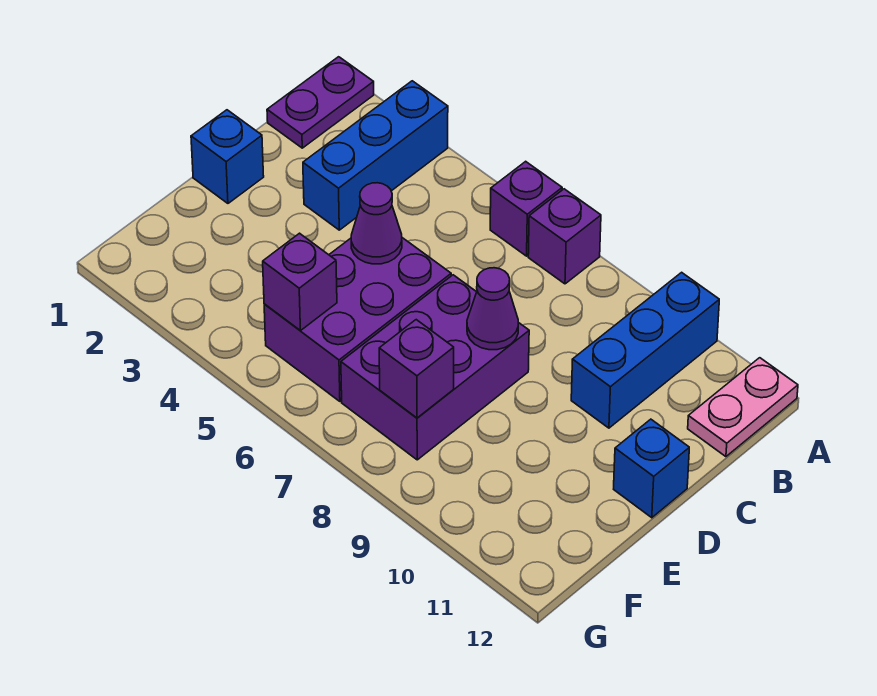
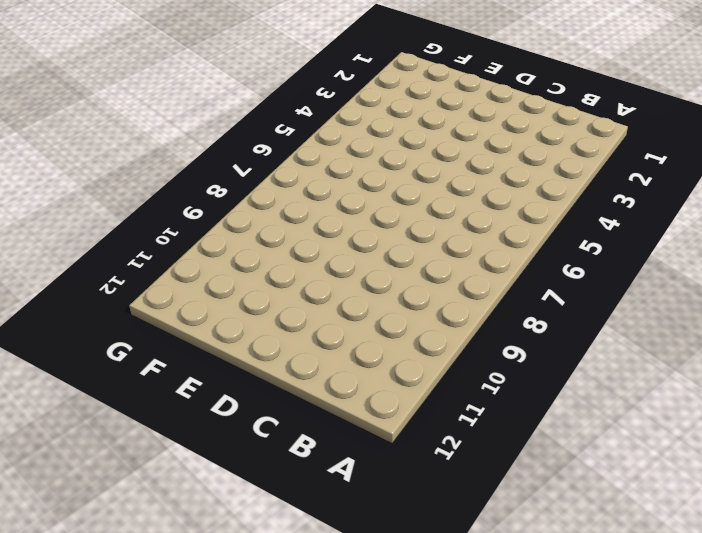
none -> purple 1x2 plate [267,57,374,148]
none -> blue 1x3 brick [303,81,448,230]
none -> purple 1x1 brick [490,161,562,256]

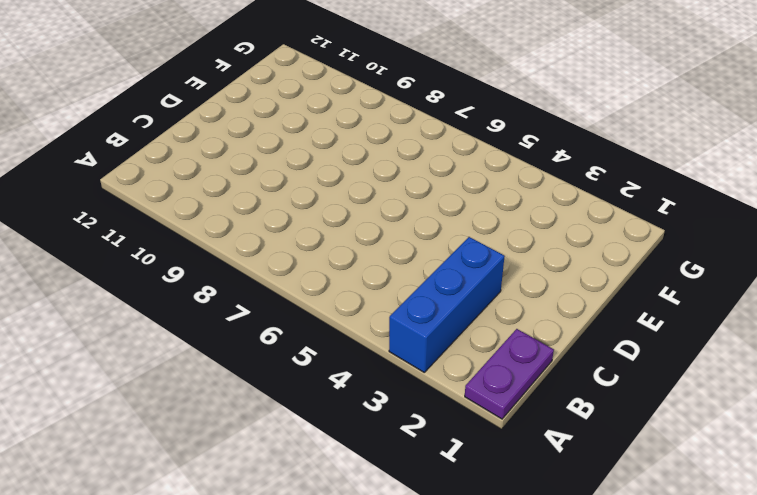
none -> purple 1x1 brick [490,161,562,256]
none -> purple 1x1 brick [528,189,601,284]
none -> blue 1x3 brick [571,272,719,428]

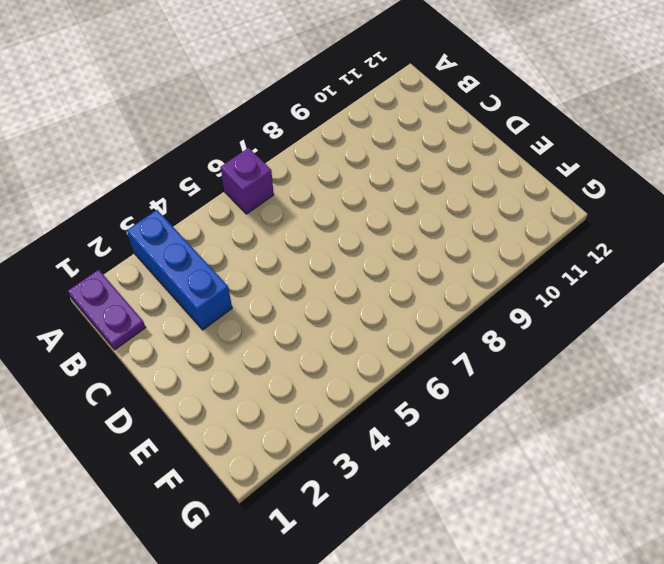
none -> purple 1x1 brick [528,189,601,284]
none -> blue 1x3 brick [571,272,719,428]
none -> pink 1x2 plate [688,358,798,457]

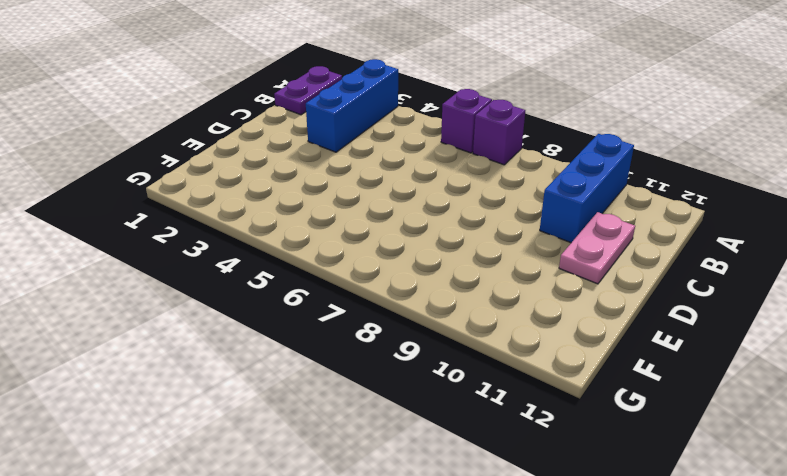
pink 1x2 plate [559,212,635,284] -> pink 1x2 plate moved to [688,358,798,457]
none -> blue 1x1 brick [191,110,264,203]
none -> purple 2x3 brick [264,238,451,401]
none -> purple 2x3 brick [341,275,529,460]

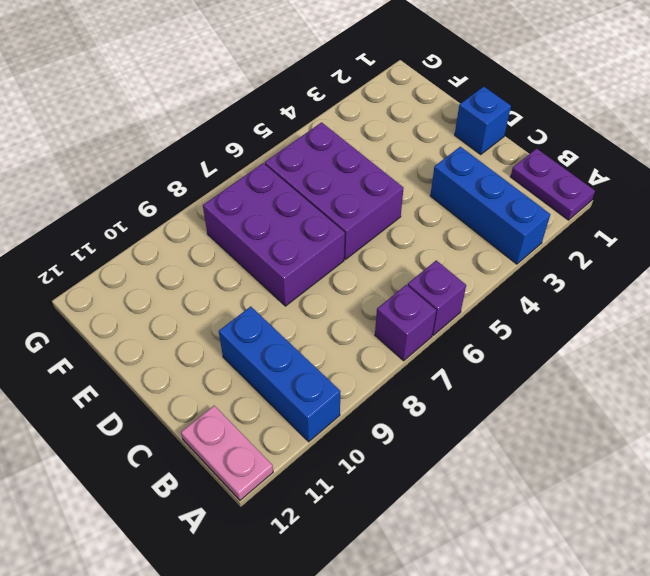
none -> blue 1x1 brick [614,419,689,518]
none -> purple 1x1 cone [351,183,402,264]
none -> purple 1x1 cone [467,268,518,350]

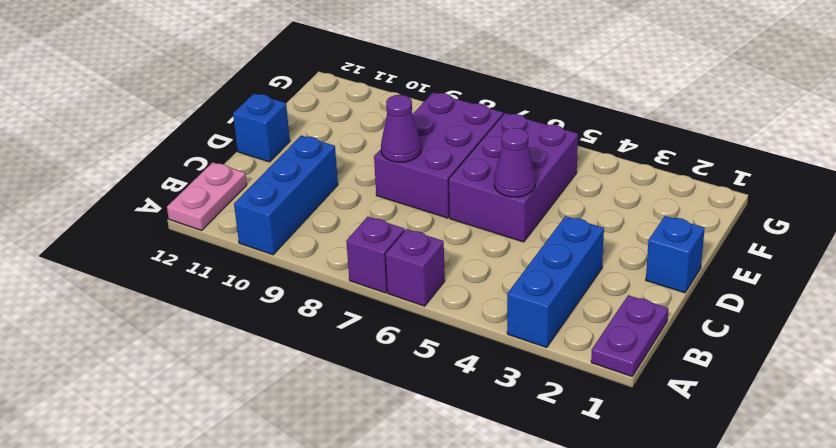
none -> purple 1x1 brick [263,233,337,331]
none -> purple 1x1 brick [379,320,454,418]

